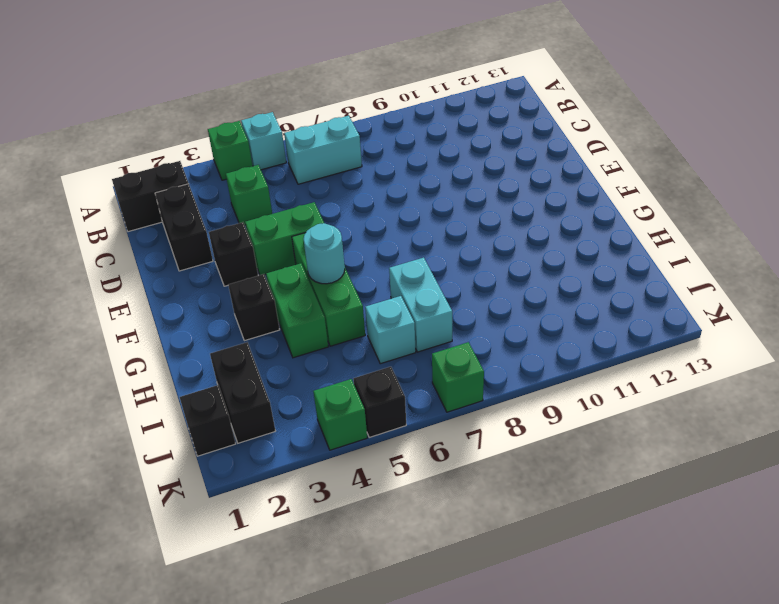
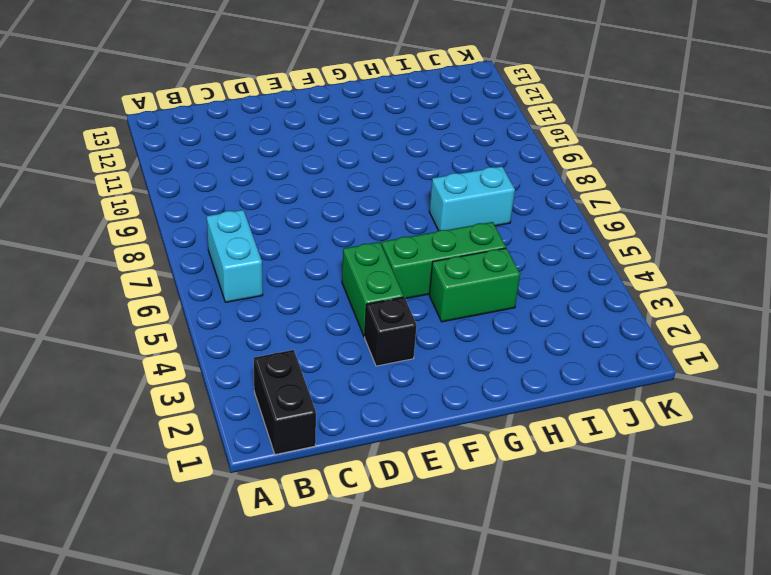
none -> green 1x1 brick [208,121,253,180]
none -> cyan 1x1 brick [241,112,286,170]
none -> black 1x2 brick [155,184,213,271]

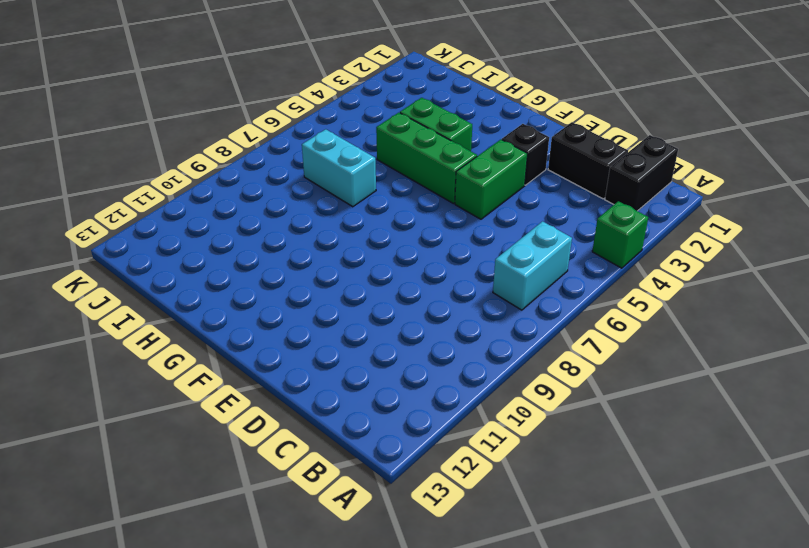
none -> cyan 1x1 brick [241,112,286,170]
none -> green 1x1 brick [226,165,272,225]
none -> black 1x1 brick [228,274,280,341]

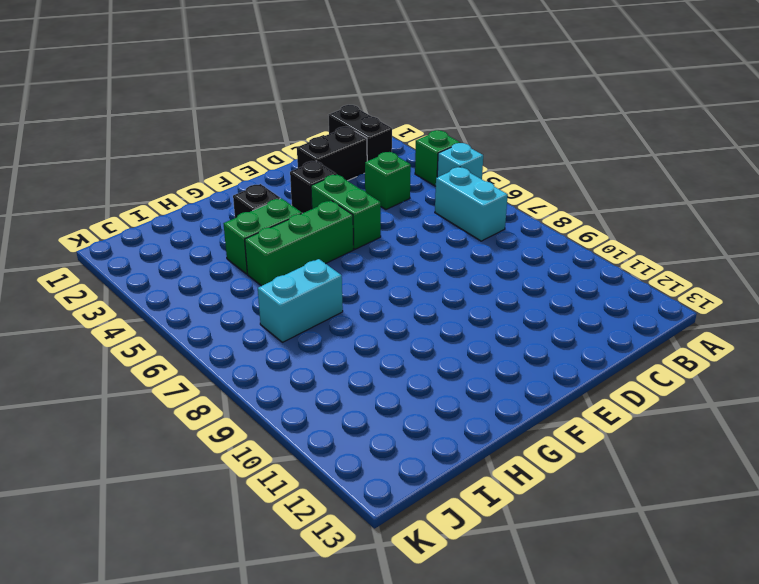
none -> black 1x2 brick [210,342,275,443]
none -> cyan 1x1 brick [365,296,416,364]
none -> black 1x1 brick [180,385,236,456]

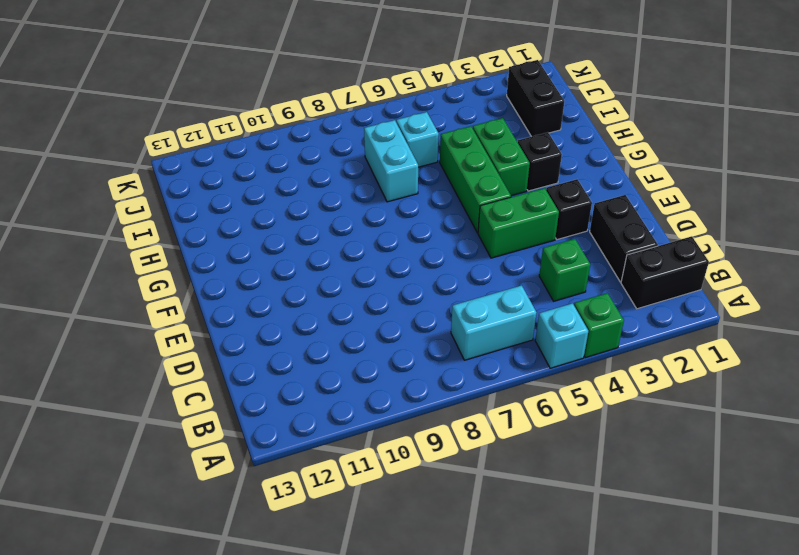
none -> black 1x1 brick [180,385,236,456]
none -> green 1x1 brick [313,379,367,450]
none -> black 1x1 brick [353,367,406,437]

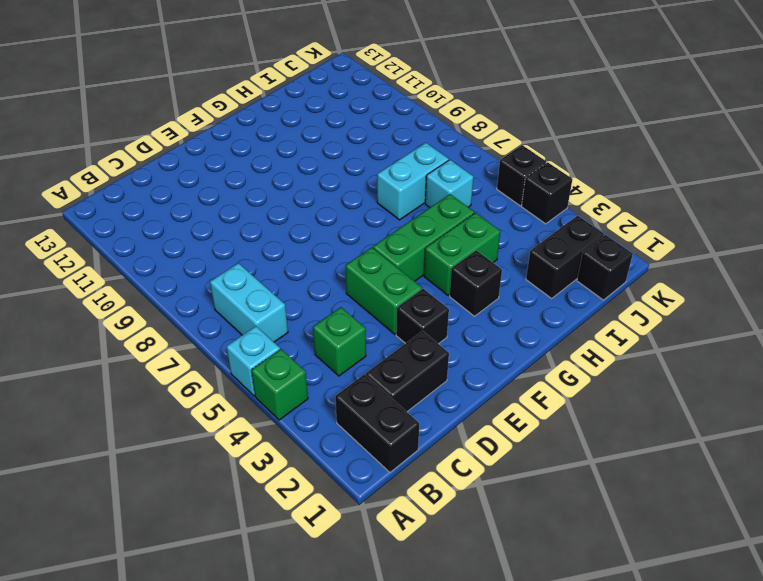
black 1x1 brick [522,162,573,224] -> green 1x1 brick [313,379,367,450]
none -> green 1x1 brick [432,342,484,412]
none -> cyan 1x1 round brick [304,223,345,284]

